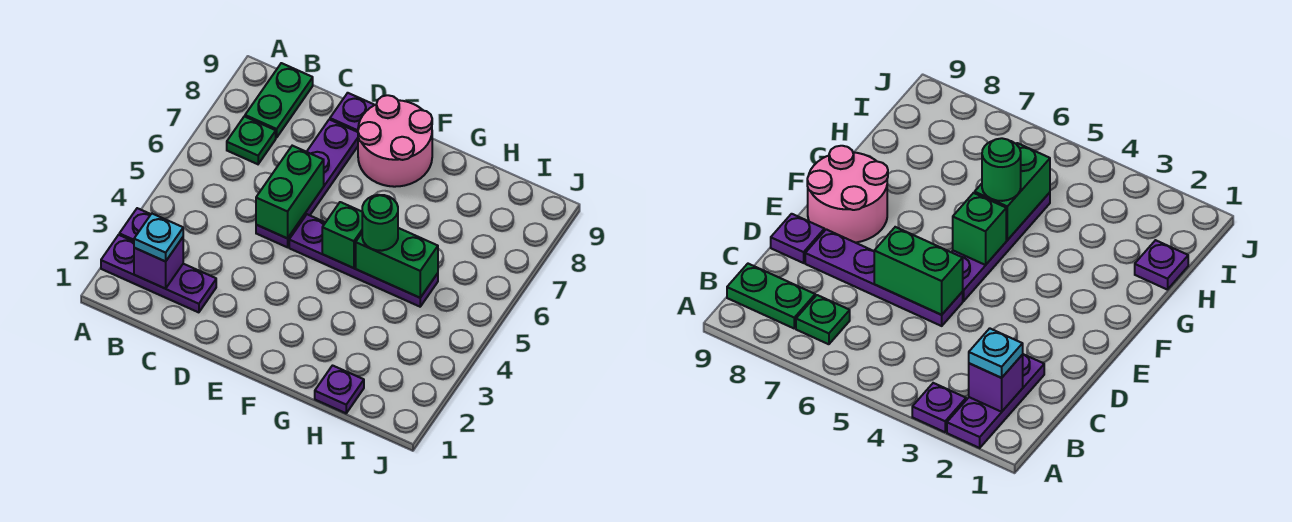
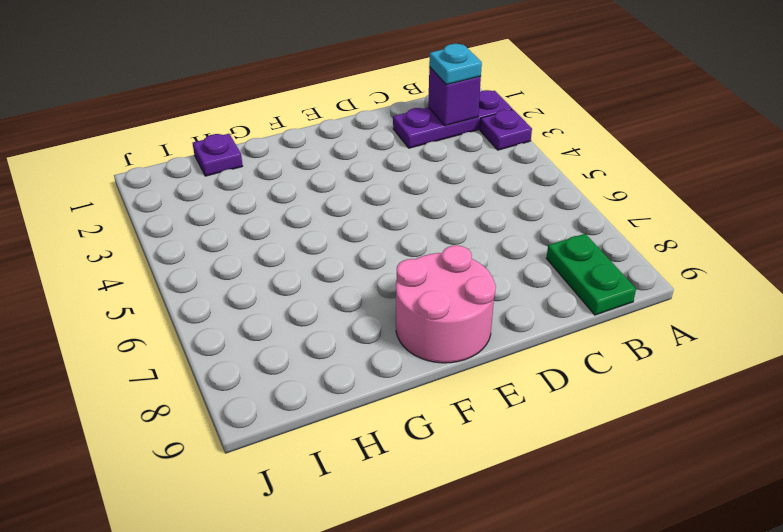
none -> green 1x1 plate [227,116,276,164]
none -> purple 1x4 plate [256,119,358,247]
none -> purple 1x1 plate [330,93,374,132]

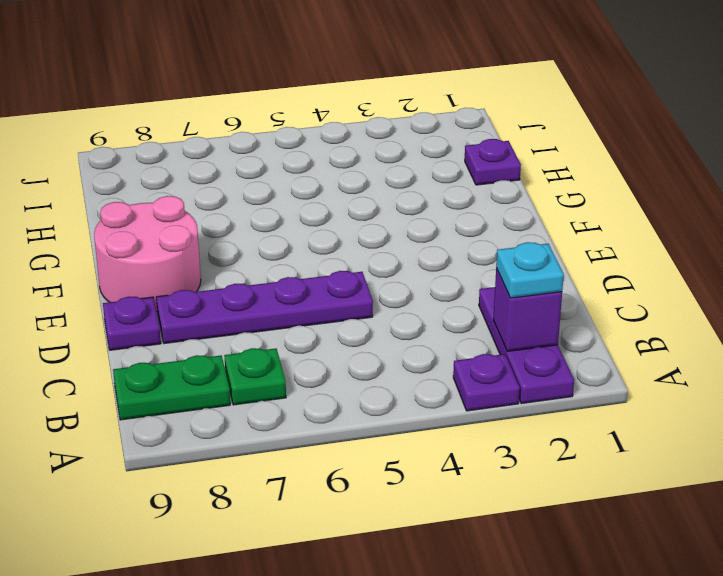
none -> purple 1x4 plate [289,214,438,307]
none -> green 1x2 brick [256,146,324,238]
none -> green 1x1 brick [322,202,362,268]

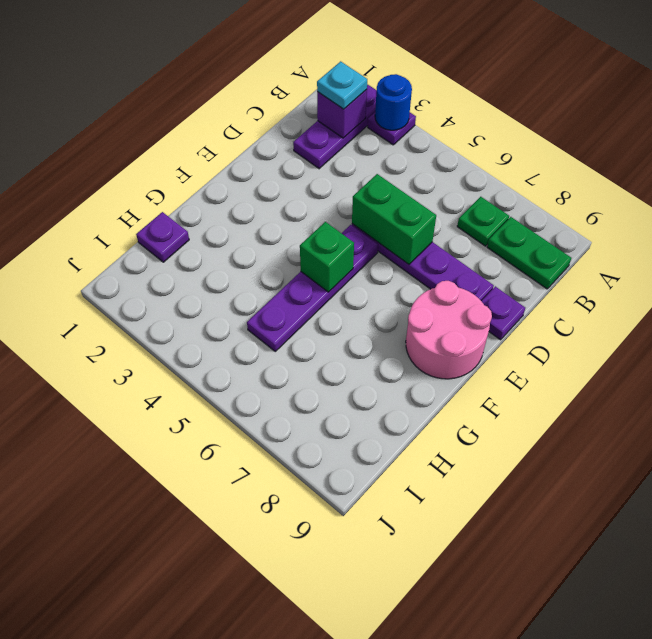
blue 1x1 round brick [375,74,412,130] -> none
none -> green 1x2 brick [356,228,438,298]
none -> green 1x1 round brick [362,195,398,251]

